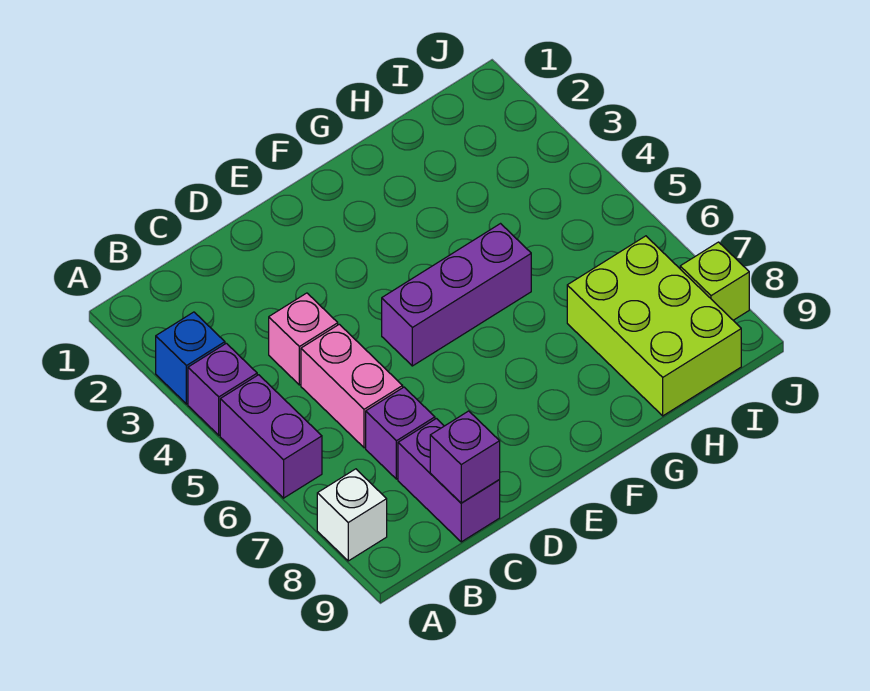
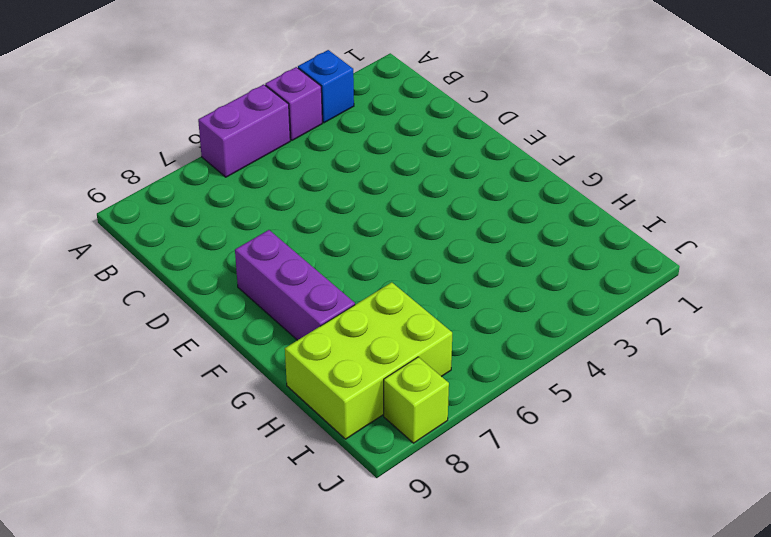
purple 1x3 brick [235,230,355,340] -> purple 1x3 brick moved to [382,224,531,366]
none -> white 1x1 brick [317,469,387,561]
none -> pink 1x1 brick [269,293,338,385]
none -> pink 1x2 brick [301,324,403,448]

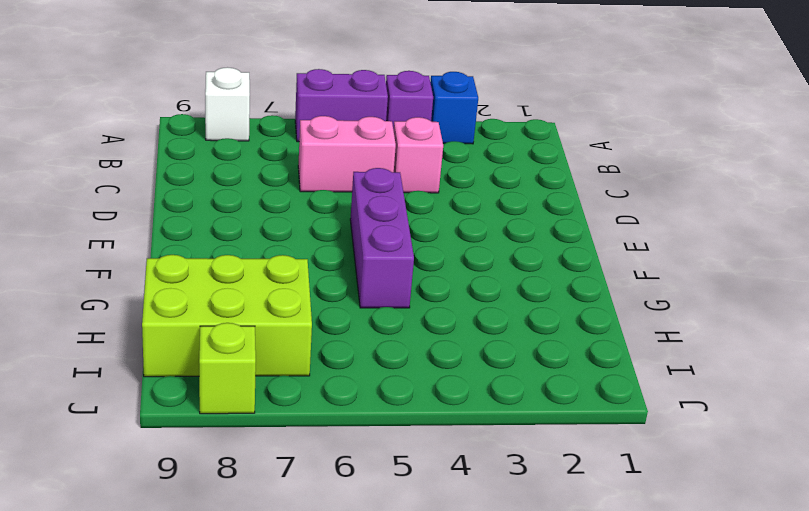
none -> purple 1x1 brick [366,387,435,479]
none -> purple 1x2 brick [398,419,500,542]
none -> purple 1x1 brick [430,411,500,503]

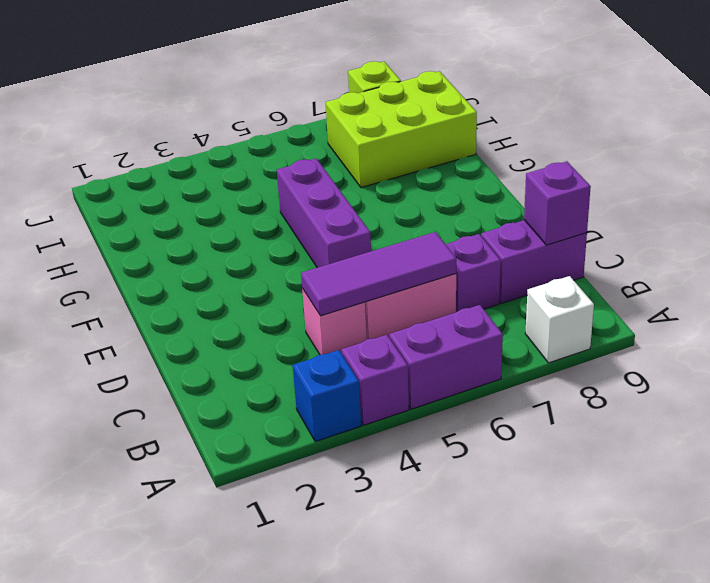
purple 1x3 tile [301,232,456,316] -> none

